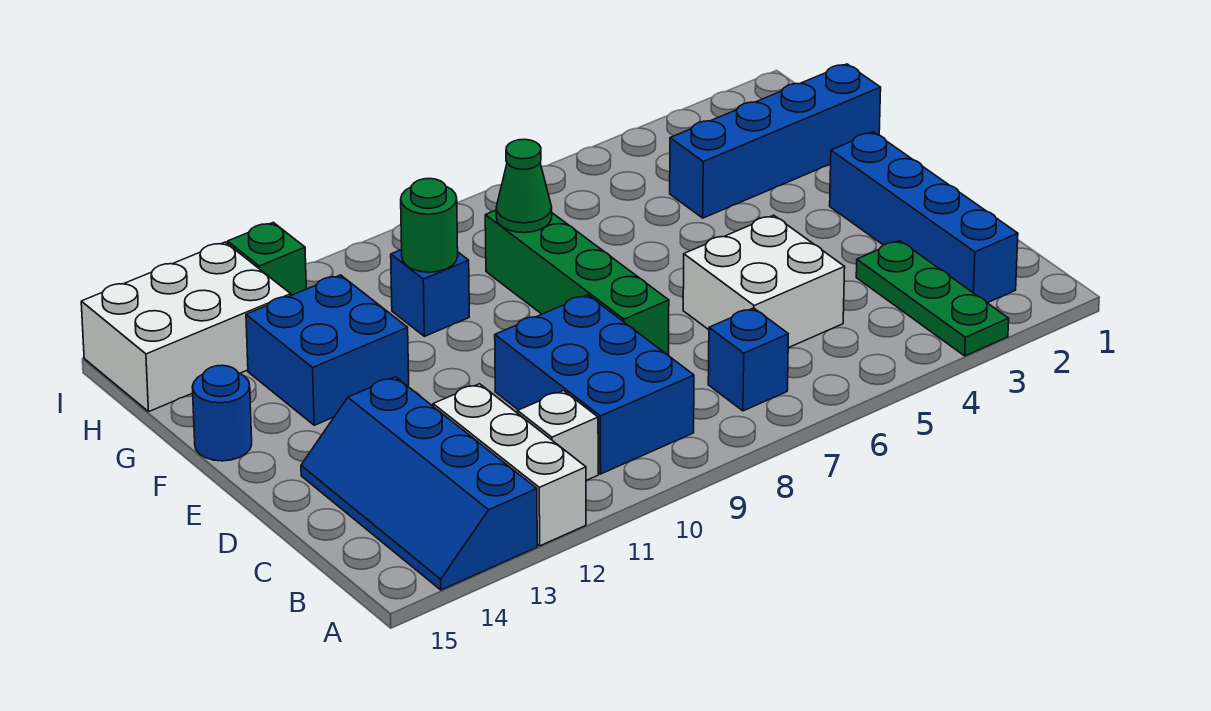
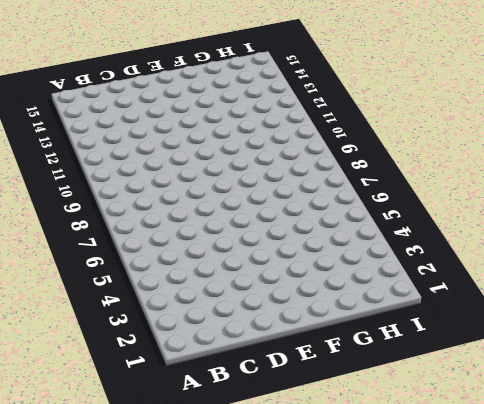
none -> green 1x3 plate [856,241,1009,356]
none -> white 1x3 brick [433,384,586,546]
none -> blue 2x4 slope [301,377,537,590]

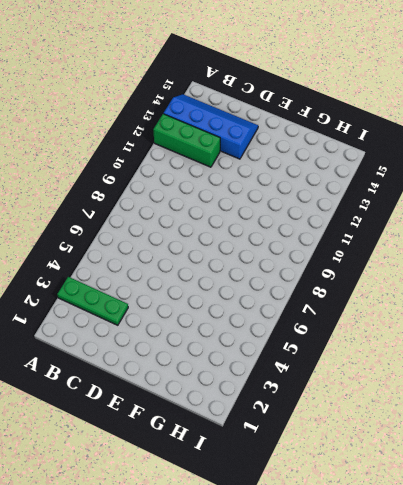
green 1x3 brick [153,114,220,167] -> white 1x3 brick [433,384,586,546]
none -> blue 1x4 brick [830,132,1018,303]
none -> blue 1x1 brick [708,308,788,411]
none -> blue 2x3 brick [495,295,694,474]

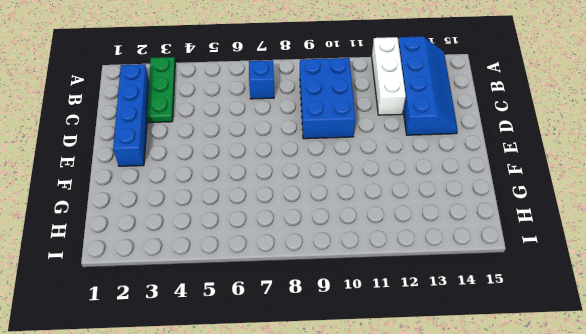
none -> white 1x1 brick [518,391,598,480]
none -> white 2x2 brick [683,215,845,348]
none -> green 1x4 brick [485,210,669,355]

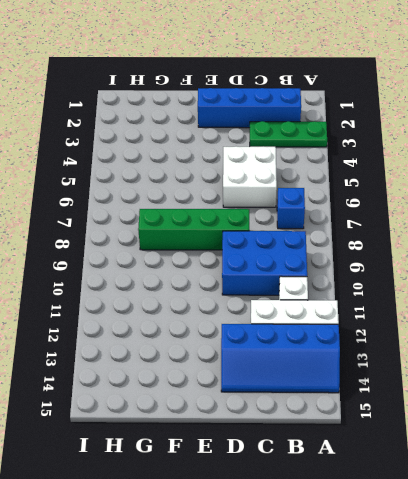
none -> blue 2x2 brick [246,275,409,425]
none -> blue 1x1 round brick [192,365,252,461]
none -> blue 1x4 brick [670,64,881,218]

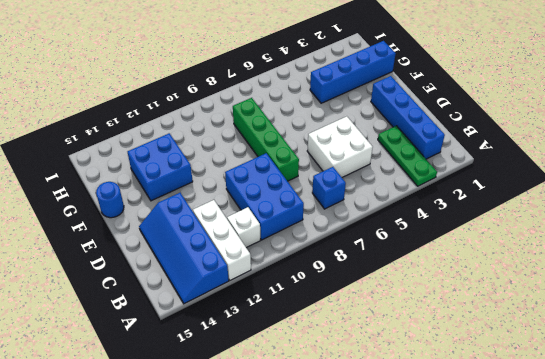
none -> blue 1x1 brick [391,250,469,336]
none -> white 2x3 brick [81,242,291,412]
none -> green 1x1 brick [228,222,306,295]

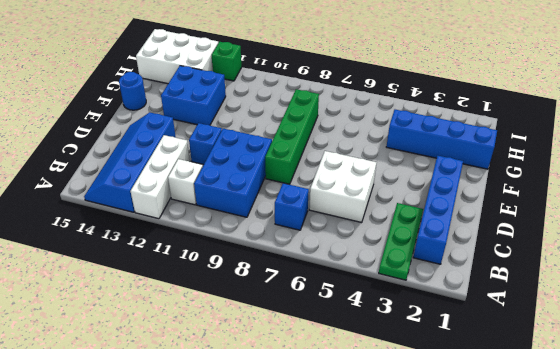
blue 1x1 brick [189,123,222,164] -> blue 1x1 brick moved to [391,250,469,336]
none -> green 1x1 cone [496,139,552,233]
none -> green 1x1 round brick [401,178,458,272]

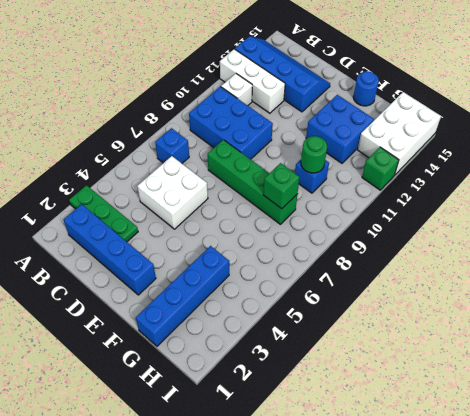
green 1x1 brick [263,163,300,209] -> green 1x1 cone [496,139,552,233]

